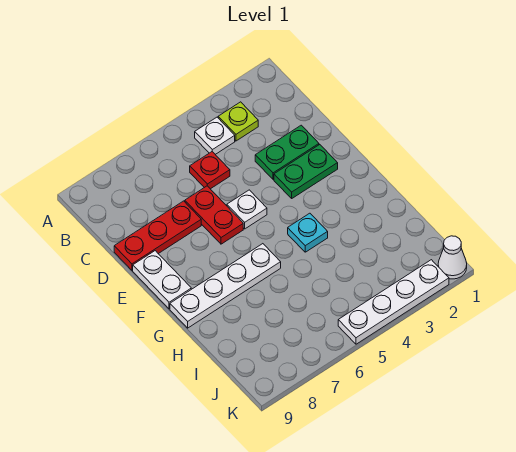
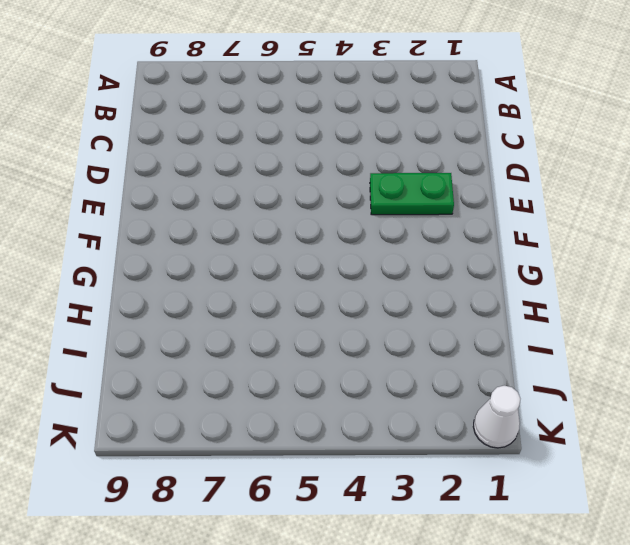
none -> lime 1x1 plate [218,102,258,141]
none -> white 1x1 plate [195,117,235,154]
none -> red 1x1 plate [190,152,230,189]

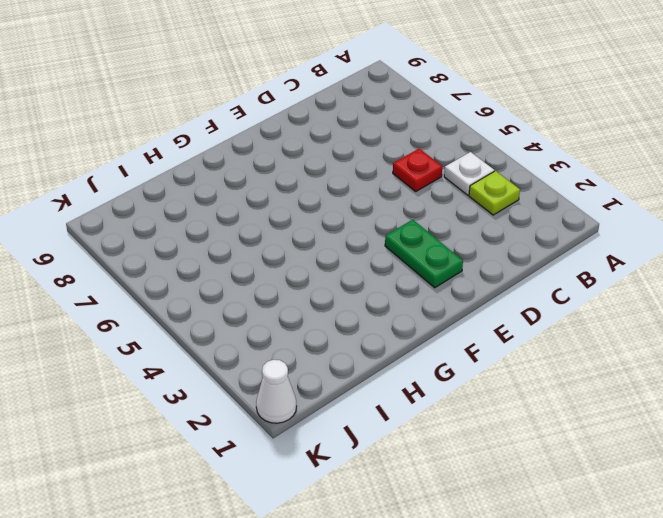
none -> green 1x2 plate [255,125,319,179]
none -> red 1x2 plate [185,186,243,244]
none -> red 1x3 plate [114,201,201,270]

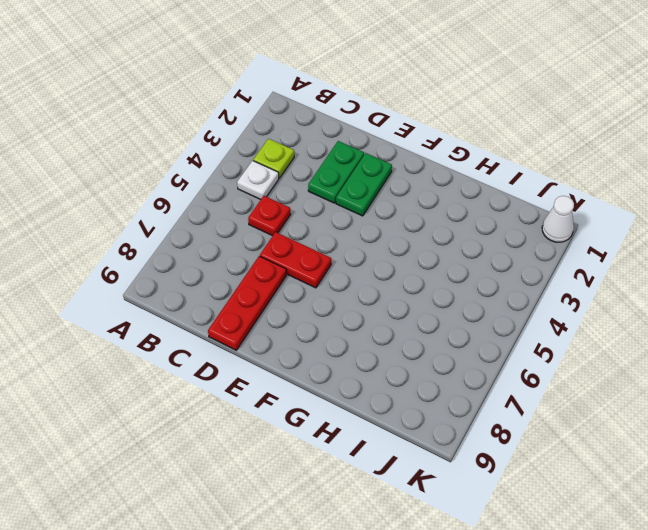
none -> white 1x1 plate [227,190,267,229]
none -> white 1x2 plate [133,251,191,309]
none -> cyan 1x1 plate [288,213,328,252]

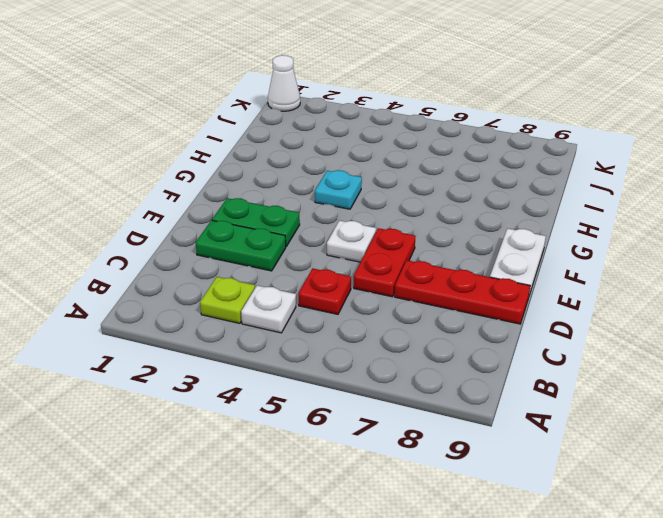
none -> white 1x4 plate [170,244,281,328]
none -> white 1x4 plate [338,260,449,344]

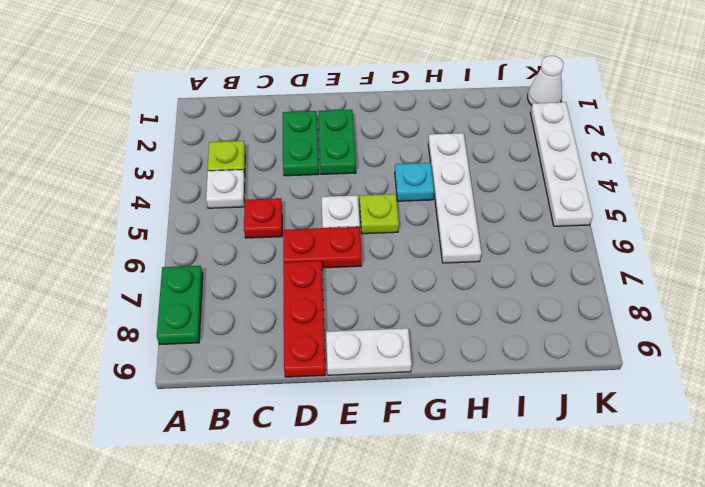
green 1x2 plate [157,266,203,344] -> none
lime 1x1 plate [360,194,399,234] -> none
white 1x4 plate [428,133,482,263] -> white 1x4 plate moved to [170,244,281,328]

